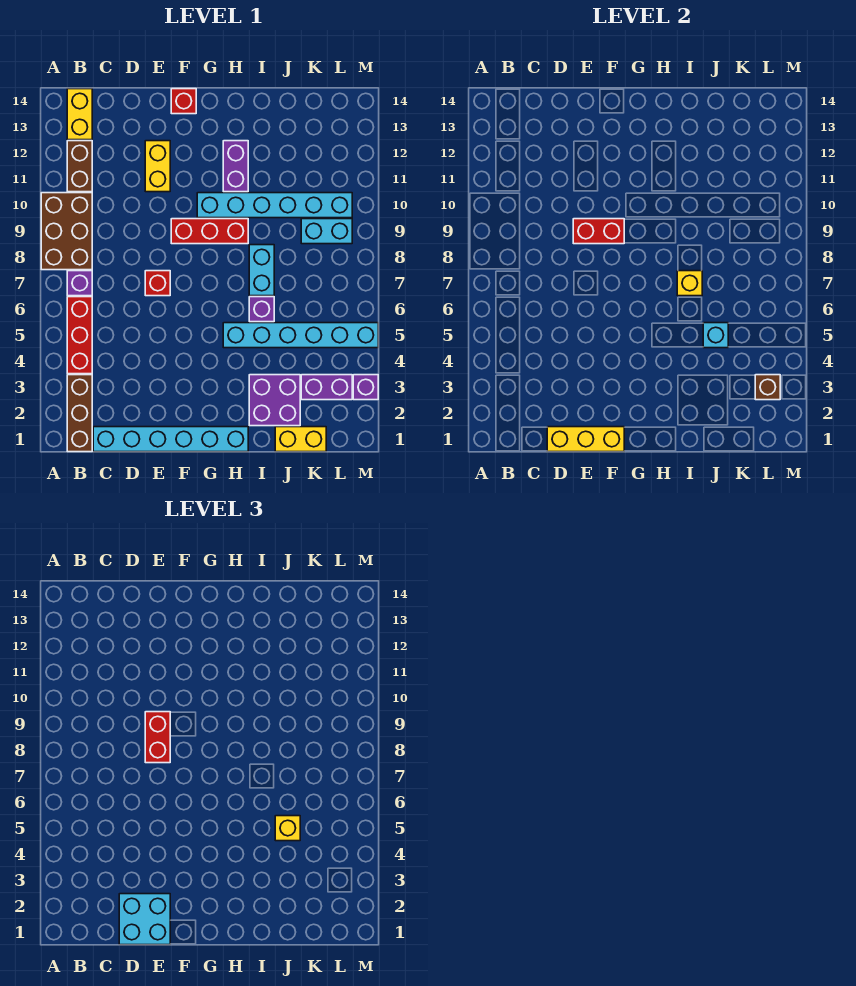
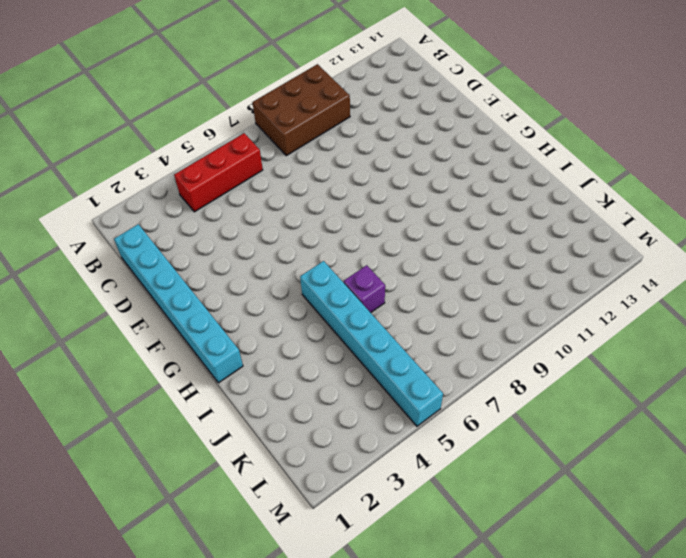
none -> brown 1x3 brick [67,375,92,452]
none -> purple 1x1 brick [67,271,92,296]
none -> brown 1x2 brick [67,141,92,192]

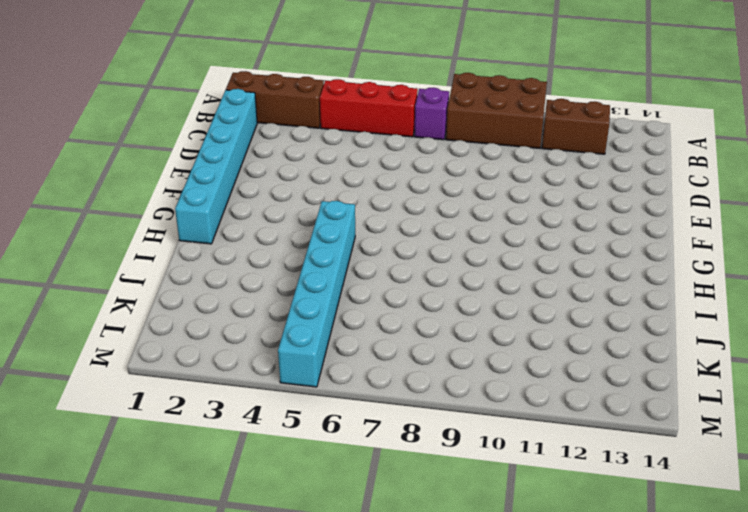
none -> yellow 1x2 brick [67,89,92,140]
none -> red 1x1 brick [145,271,170,296]
none -> yellow 1x2 brick [145,141,170,192]

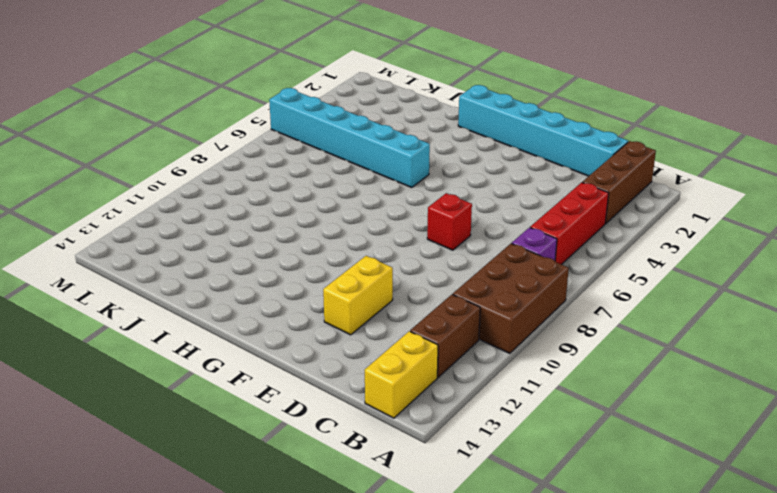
none -> red 1x3 brick [171,219,248,244]
none -> red 1x1 brick [171,89,196,114]
none -> cyan 1x6 brick [197,193,352,218]

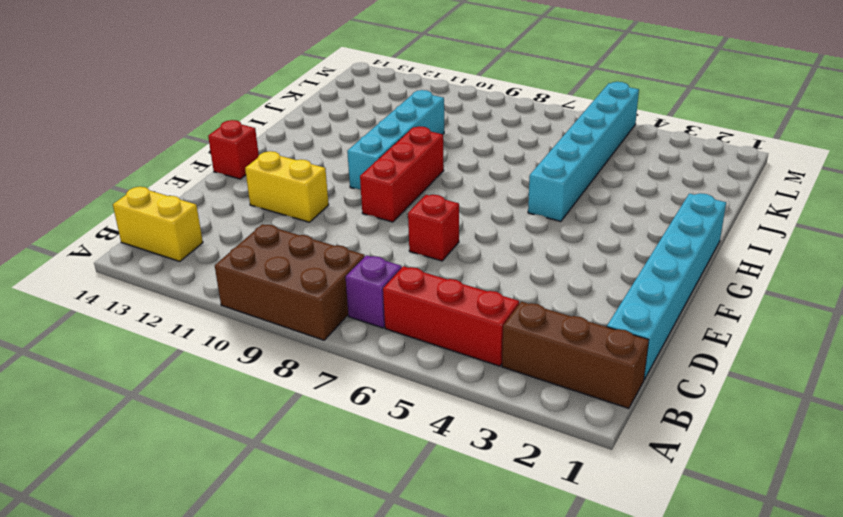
cyan 1x4 brick [347,90,444,189] -> cyan 1x6 brick [197,193,352,218]
none -> brown 1x2 brick [67,141,92,192]
none -> purple 1x2 brick [223,141,248,192]
none -> purple 2x2 brick [249,375,300,426]

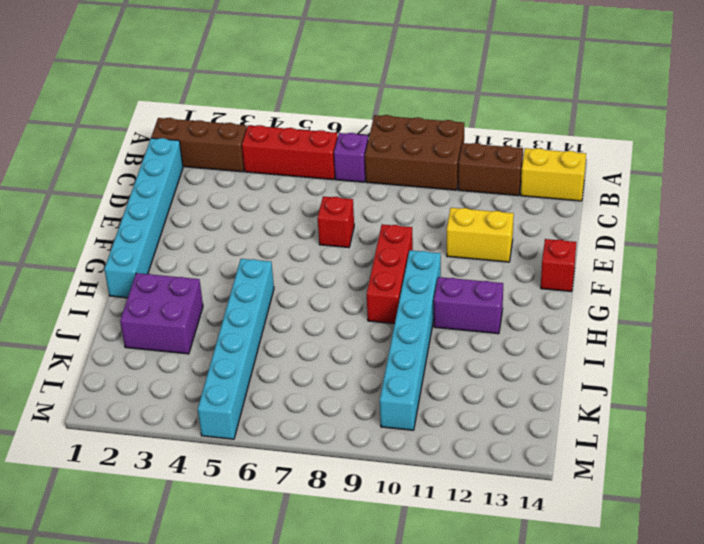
none -> purple 1x1 brick [249,297,274,322]
none -> cyan 1x2 brick [249,245,274,296]
none -> yellow 1x2 brick [275,427,326,452]

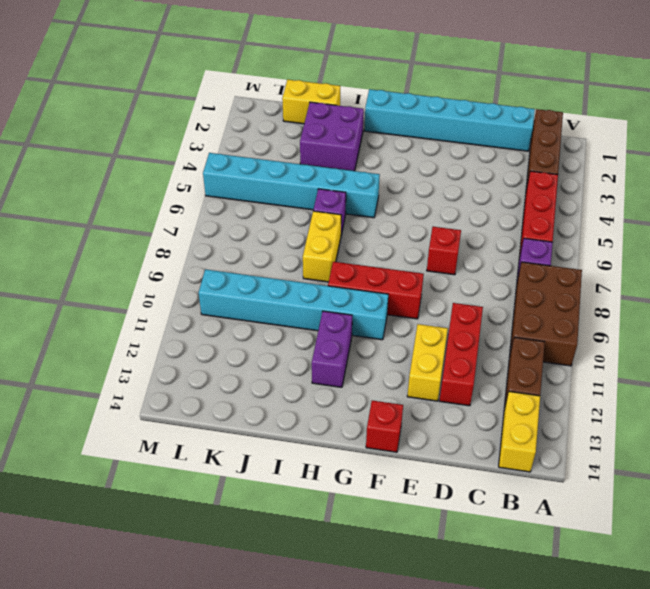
red 1x3 brick [440,303,483,406] -> none
yellow 1x2 brick [303,211,341,282] -> cyan 1x2 brick [249,245,274,296]
none -> purple 1x2 brick [301,375,352,400]
none -> cyan 1x2 brick [301,219,352,244]
none -> purple 1x1 brick [353,375,378,400]

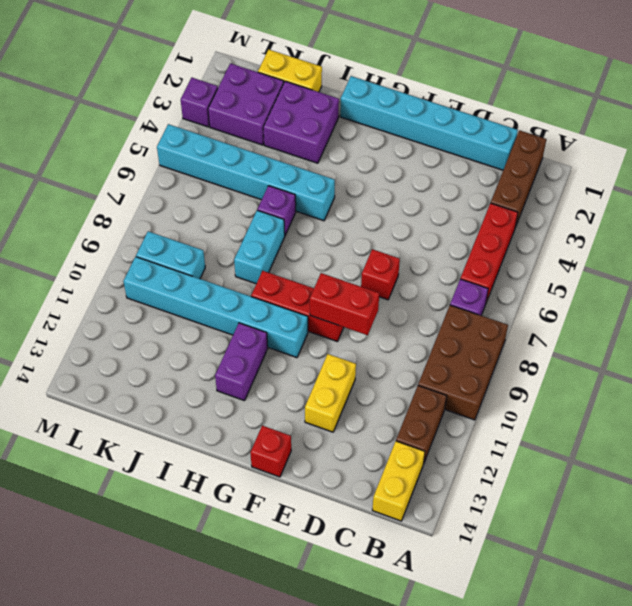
purple 2x2 brick [208,63,284,145] -> purple 1x2 brick [301,375,352,400]
none -> yellow 1x3 brick [547,427,624,452]
none -> yellow 1x1 brick [677,271,702,296]
none -> cyan 1x1 brick [703,323,728,348]

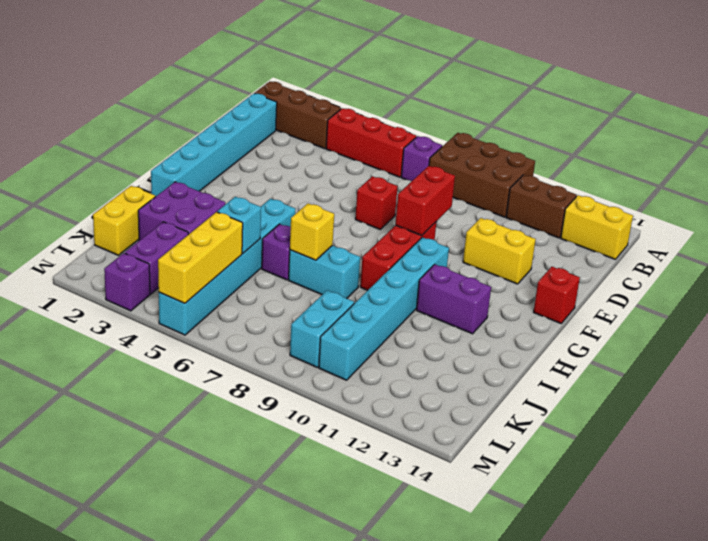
yellow 1x3 brick [158,212,243,303] -> yellow 1x3 brick moved to [547,427,624,452]
none -> brown 1x1 brick [755,375,780,400]
none -> cyan 2x2 brick [119,894,170,945]
none -> red 1x2 brick [145,712,170,763]

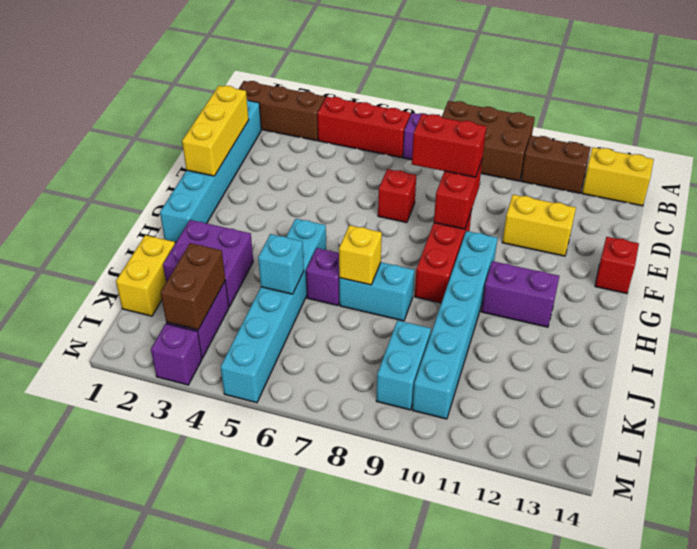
brown 1x2 brick [161,243,225,330] -> brown 1x1 brick [755,375,780,400]
none -> cyan 2x2 brick [119,894,170,945]
none -> yellow 1x1 brick [275,816,300,841]

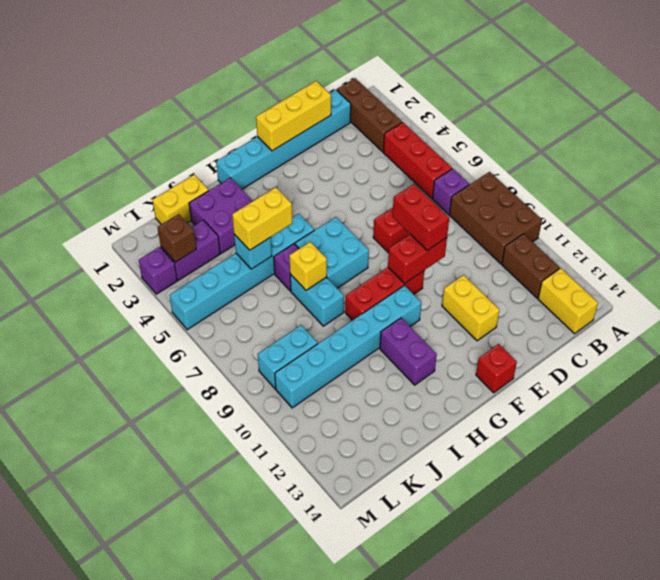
cyan 2x2 brick [295,217,369,288] -> cyan 2x2 brick moved to [119,894,170,945]
yellow 1x2 brick [232,187,292,250] -> yellow 1x1 brick [275,816,300,841]

